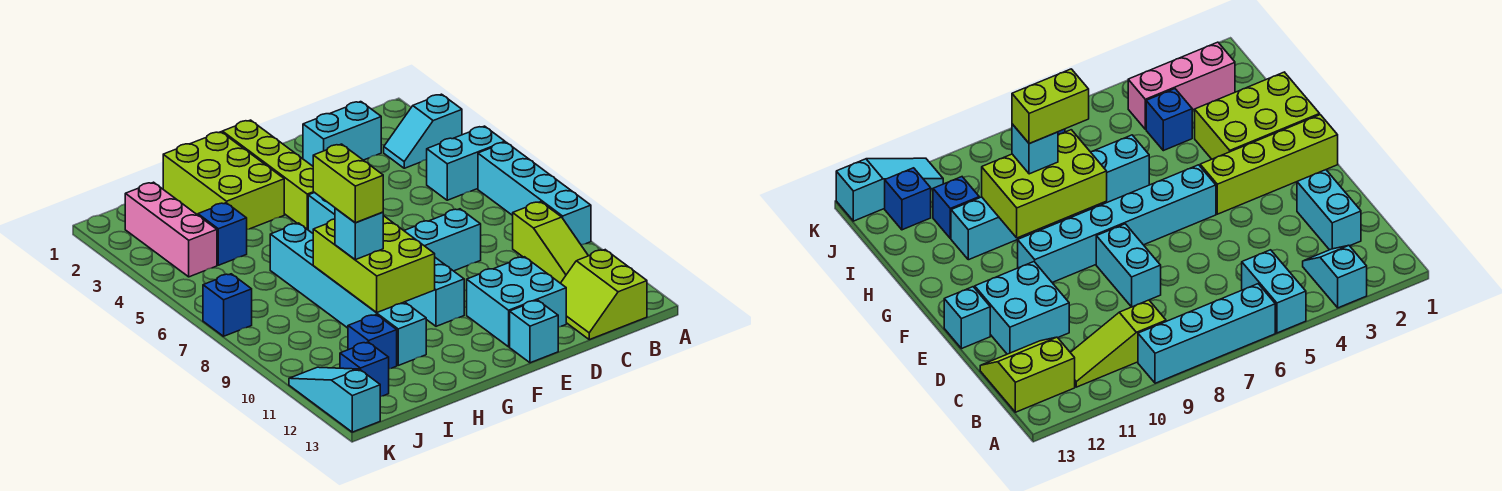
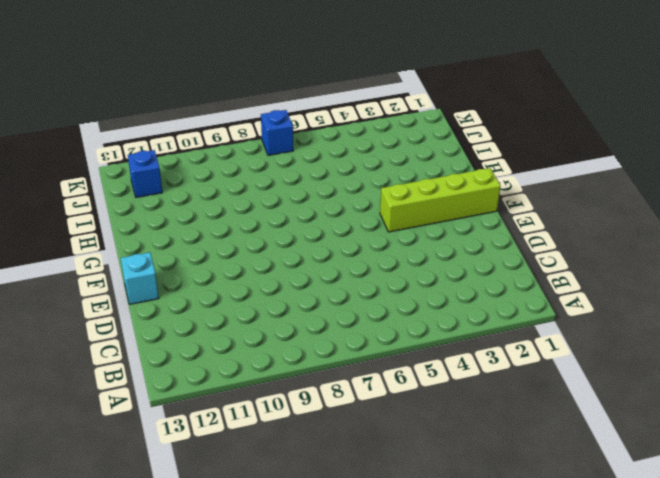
none -> cyan 1x2 slope [384,94,462,168]
none -> cyan 1x2 brick [427,126,505,200]
none -> cyan 1x4 brick [478,142,591,245]

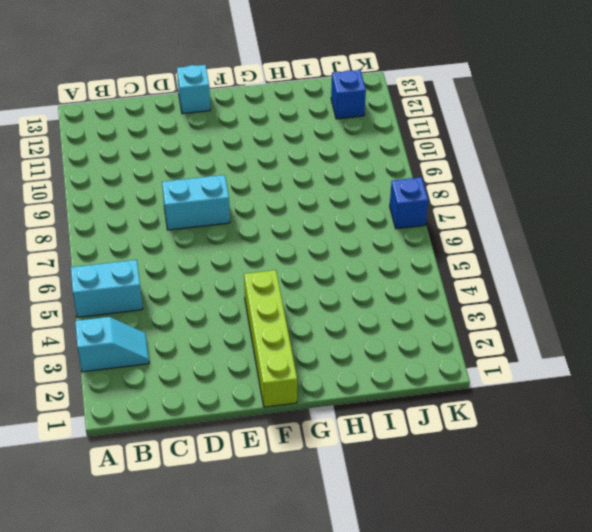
none -> cyan 1x4 brick [478,142,591,245]
none -> lime 1x3 slope [513,202,588,283]
none -> lime 2x2 slope [561,250,647,340]

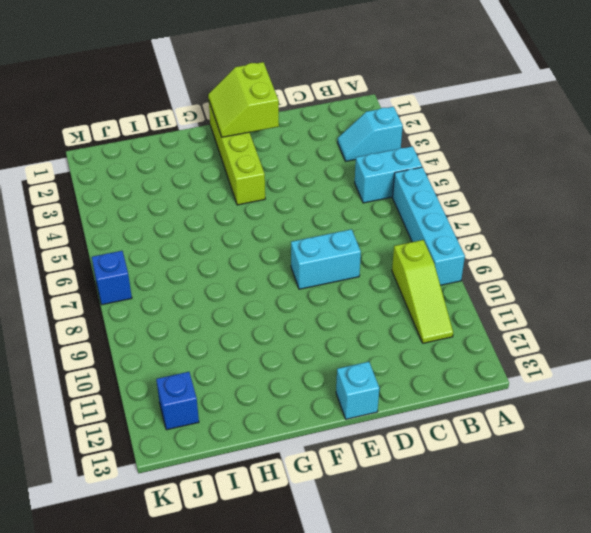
lime 2x2 slope [208,62,279,137] -> lime 2x2 slope moved to [561,250,647,340]
none -> cyan 1x2 brick [303,102,381,166]
none -> cyan 2x2 brick [467,257,566,347]
none -> cyan 1x6 brick [308,193,464,326]

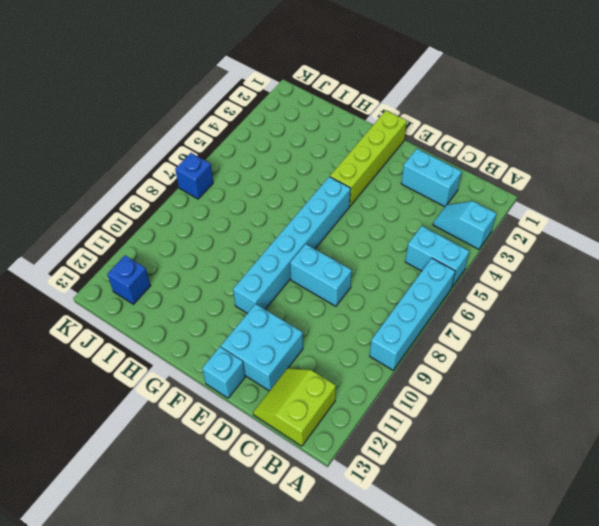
none -> lime 1x3 slope [513,202,588,283]
none -> lime 2x3 brick [163,132,284,229]
none -> cyan 1x6 brick [270,223,426,365]

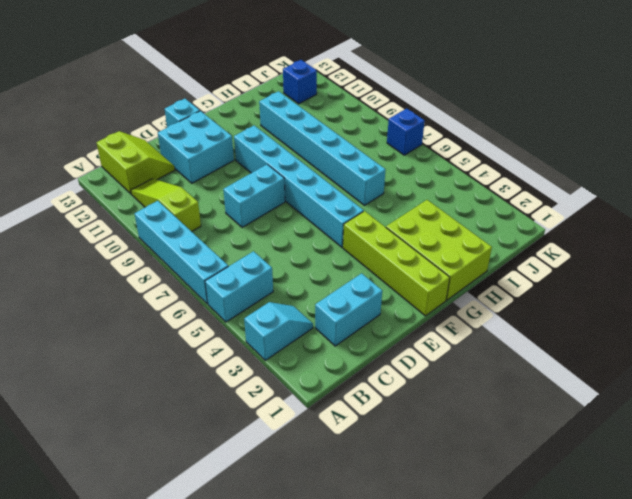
none -> blue 1x1 brick [198,203,247,265]
none -> blue 1x1 brick [348,315,397,369]
none -> pink 1x3 brick [125,182,217,277]

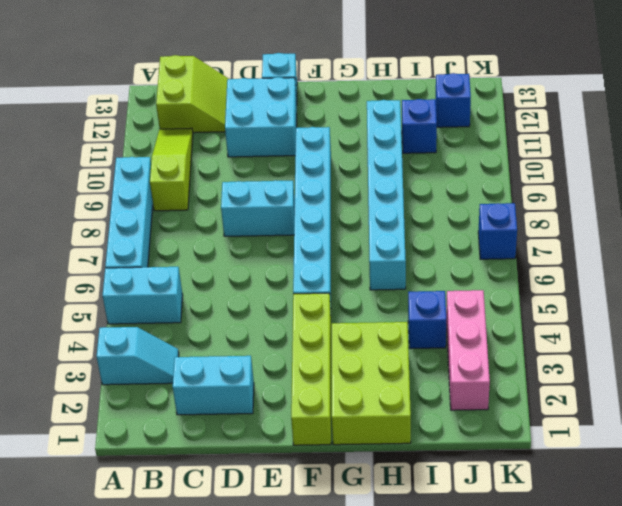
none -> cyan 1x3 slope [289,367,380,432]
none -> lime 2x3 brick [313,216,435,313]
none -> cyan 1x1 brick [335,208,383,260]

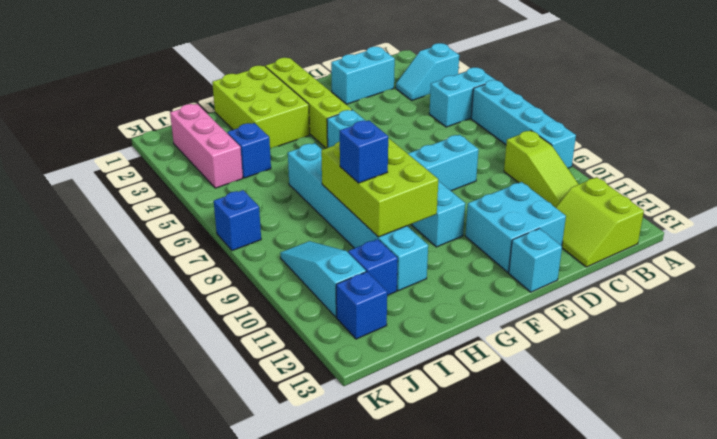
blue 1x1 brick [340,120,388,183] -> cyan 1x1 brick [335,208,383,260]
cyan 1x3 slope [280,241,366,317] -> cyan 1x3 slope moved to [289,367,380,432]
none -> lime 1x2 brick [313,144,383,223]

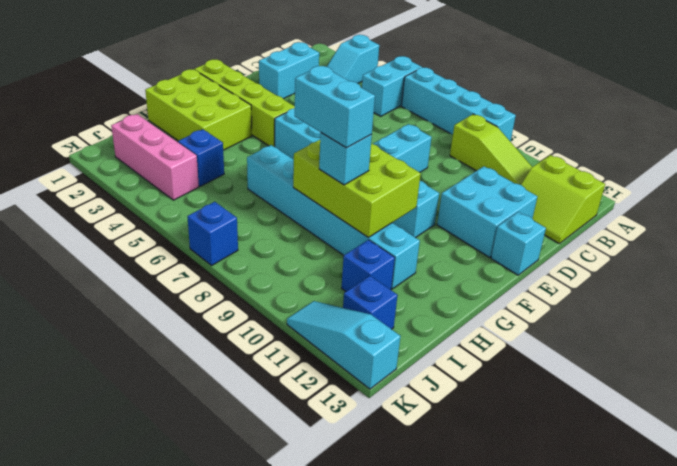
cyan 1x2 brick [295,66,375,148] -> lime 1x2 brick [313,144,383,223]

